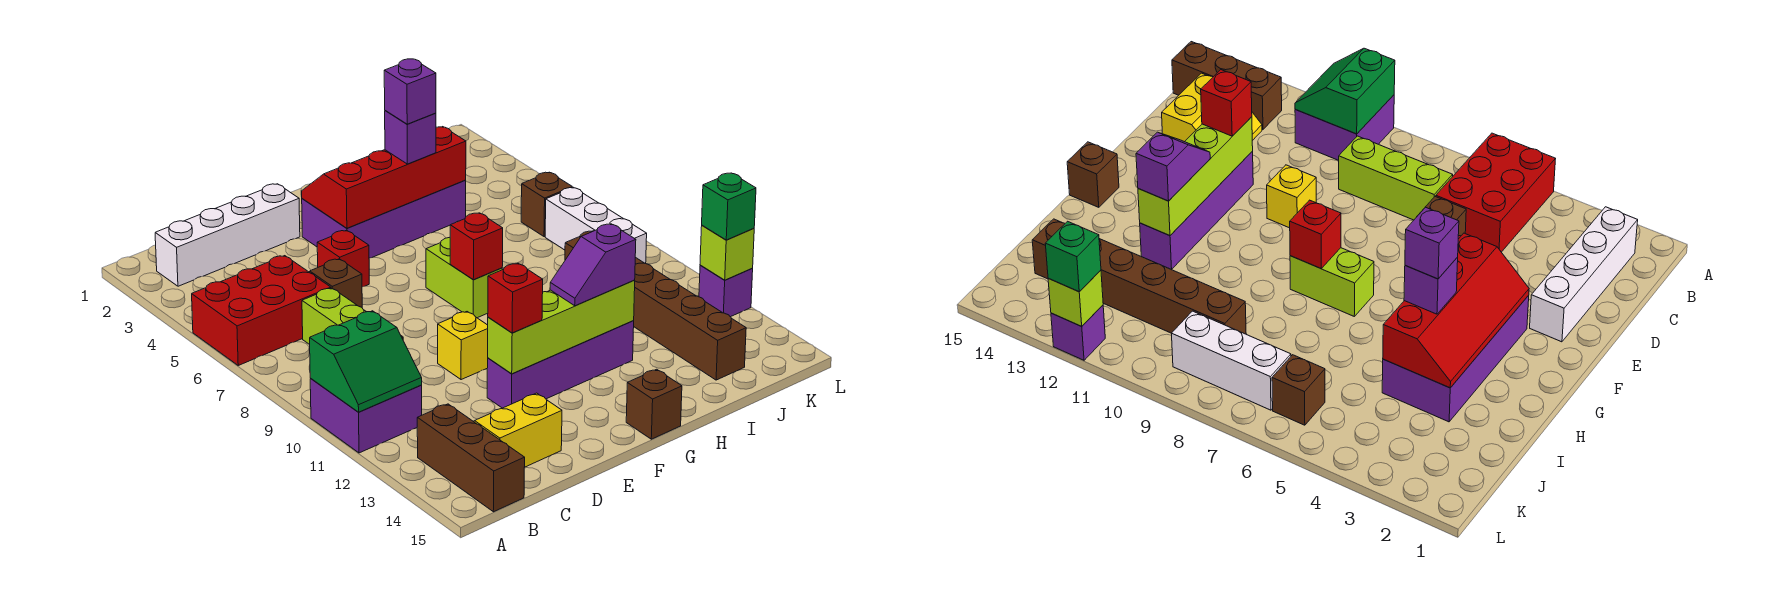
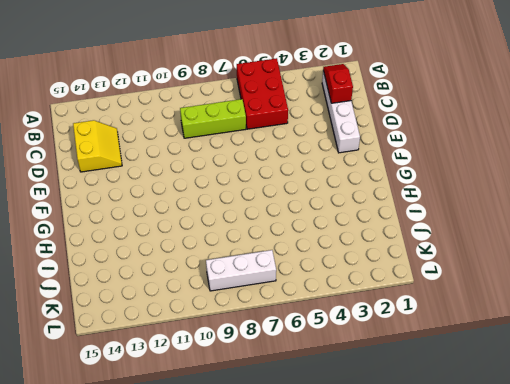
red 1x2 slope [323,64,353,103] -> none
none -> purple 2x2 brick [310,379,422,453]
none -> brown 1x3 brick [417,404,525,512]
none -> brown 1x1 brick [310,259,362,307]

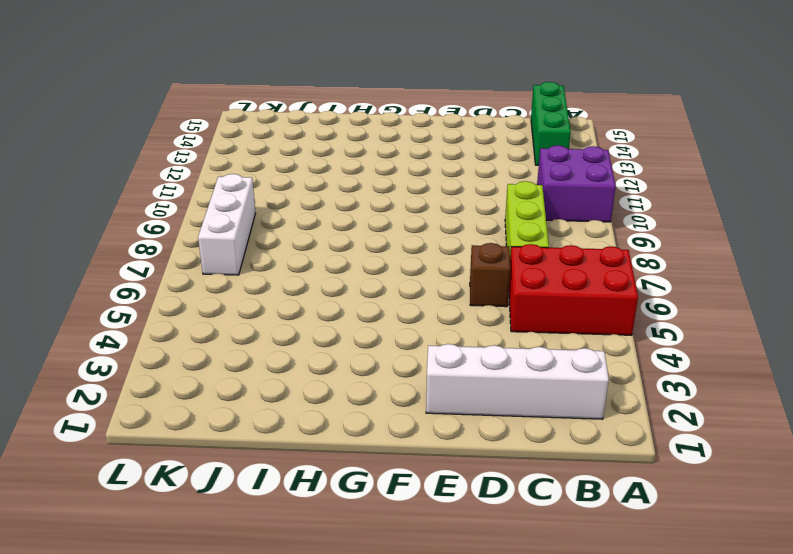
green 1x3 brick [531,82,571,165] -> brown 1x3 brick [417,404,525,512]
none -> yellow 2x2 slope [474,393,562,467]
none -> red 1x1 brick [317,230,369,287]
none -> yellow 1x1 brick [438,312,488,380]

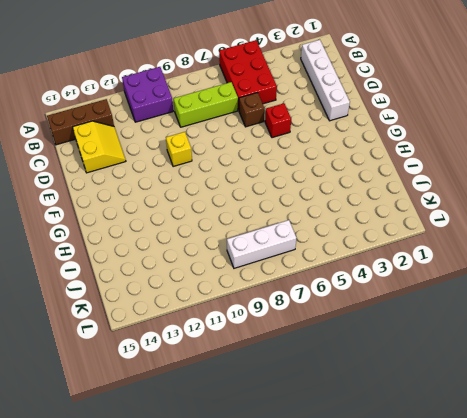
none -> purple 1x4 brick [487,321,634,408]
none -> purple 2x4 brick [302,180,466,258]
none -> lime 1x2 brick [426,237,502,318]

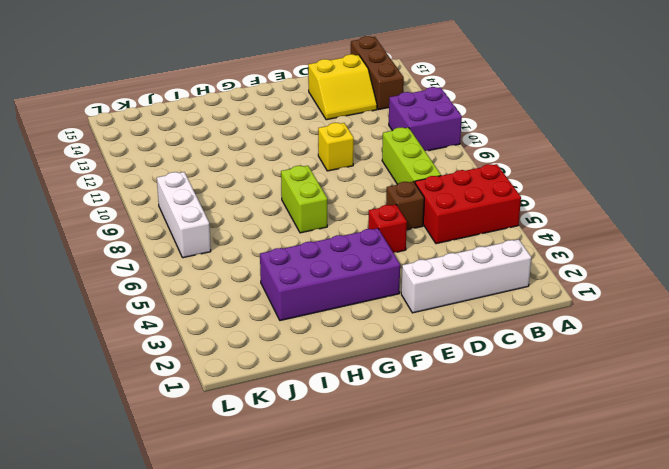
none -> purple 1x4 brick [487,321,634,408]
none -> brown 1x1 brick [626,369,682,439]
none -> brown 1x6 brick [565,231,746,380]

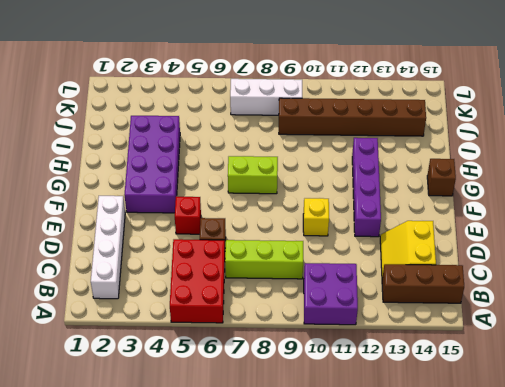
none -> brown 1x1 brick [521,172,572,237]
none -> purple 1x1 brick [699,265,753,317]
none -> green 2x2 slope [310,311,422,412]

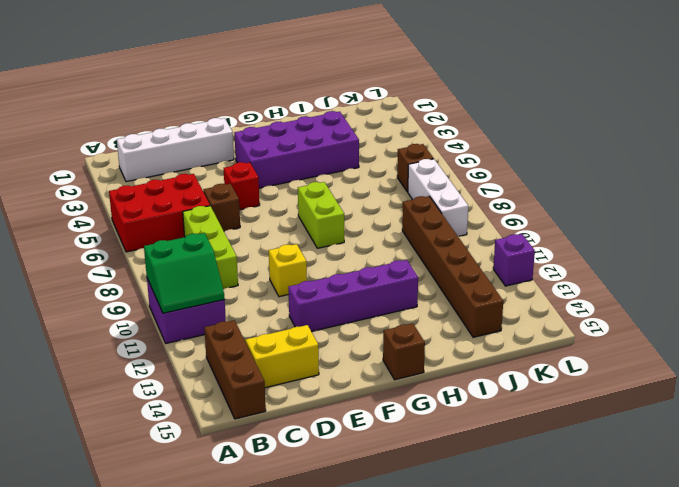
none -> lime 1x4 brick [488,280,635,374]
none -> red 2x4 slope [302,127,466,228]
none -> red 1x1 brick [450,213,503,280]

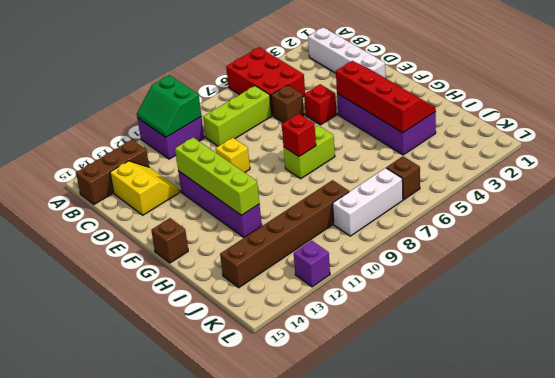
none -> lime 1x1 brick [700,225,754,280]
none -> red 1x1 brick [488,263,543,333]
none -> purple 1x2 slope [550,224,636,306]

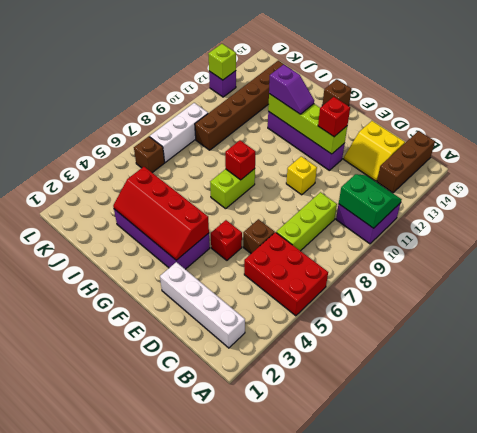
none -> purple 1x1 brick [385,111,436,164]
none -> green 1x1 brick [702,173,756,240]
none -> purple 1x1 brick [384,59,436,124]

